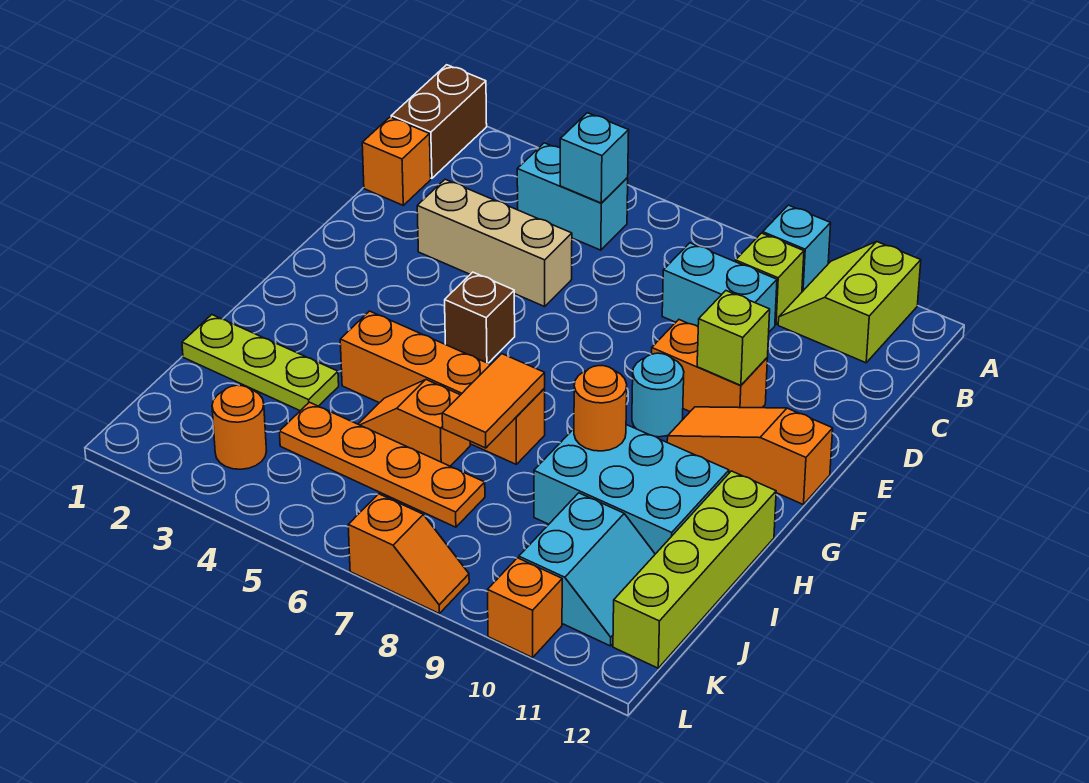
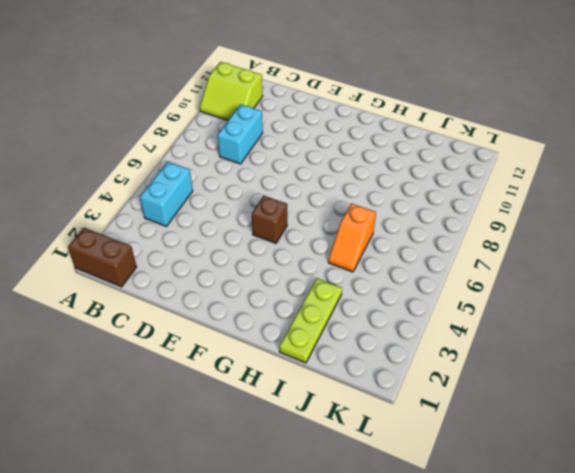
none -> cyan 1x1 brick [763,205,831,292]
none -> lime 1x1 brick [736,233,804,324]
none -> orange 1x1 brick [362,117,431,205]

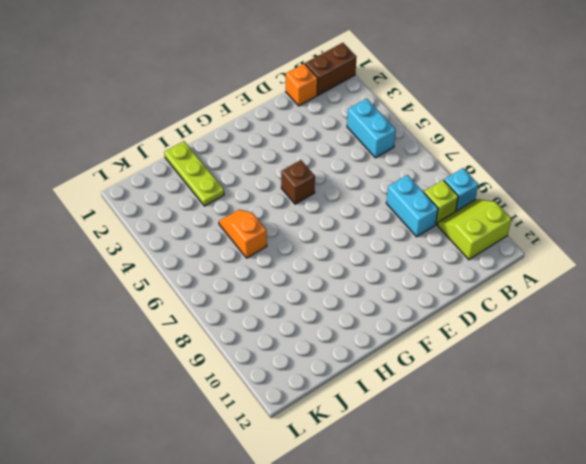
none -> tan 1x3 brick [417,179,572,307]
none -> orange 1x2 brick [652,320,767,411]
none -> cyan 1x1 round brick [632,353,684,437]

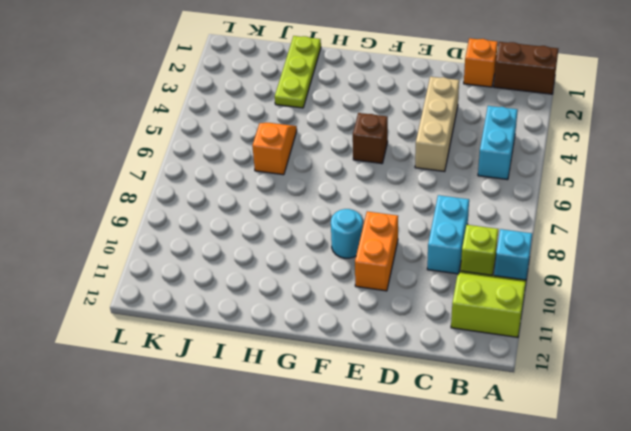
none -> orange 1x3 slope [667,407,833,505]
none -> orange 1x4 brick [340,311,545,464]
none -> cyan 2x3 brick [534,425,729,554]

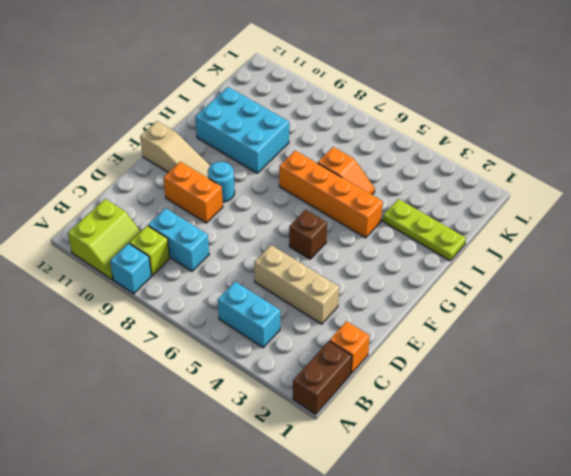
tan 1x3 slope [140,121,210,178] -> orange 1x3 slope [667,407,833,505]
none -> lime 1x4 brick [613,471,776,668]
none -> orange 1x4 plate [279,402,485,527]
none -> cyan 2x2 slope [519,493,655,646]

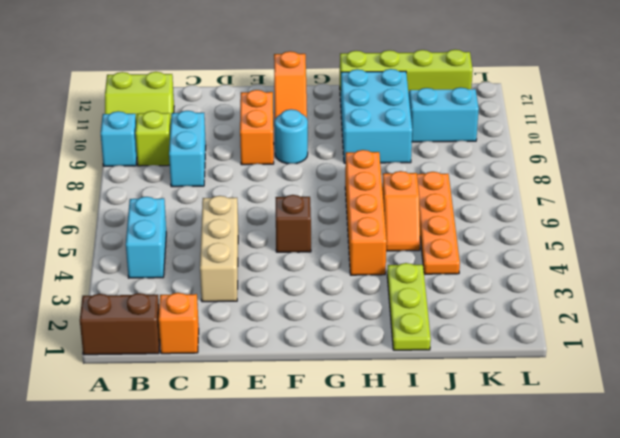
none -> orange 1x1 round brick [212,385,266,469]
none -> orange 1x2 slope [348,494,469,613]
none -> orange 1x1 brick [488,558,562,658]

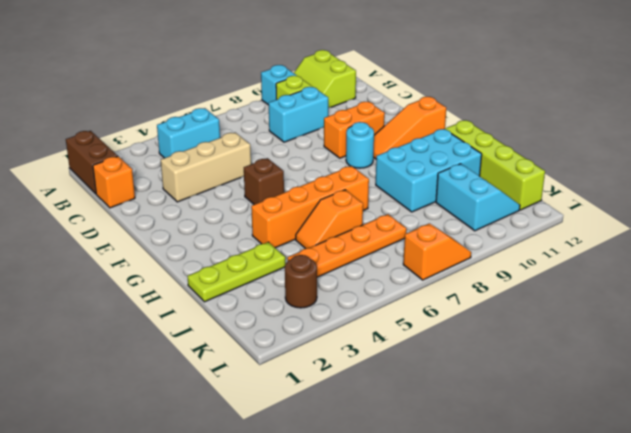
brown 1x1 round brick [285,255,317,308] -> orange 1x1 round brick [212,385,266,469]
none -> orange 1x1 brick [488,558,562,658]
none -> cyan 1x1 brick [560,113,629,203]
none -> lime 1x1 brick [697,291,770,385]

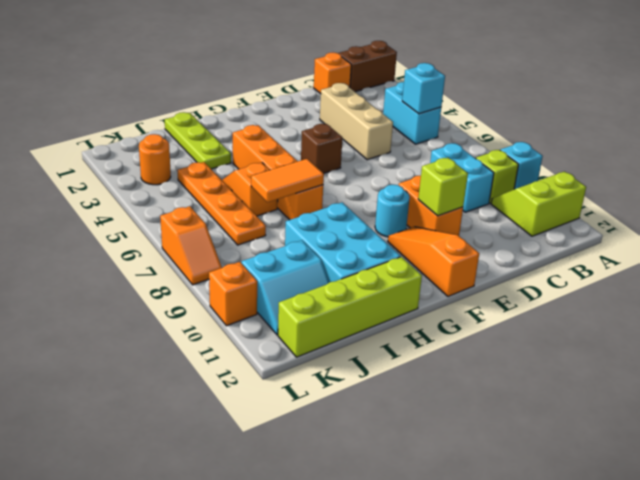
none -> orange 1x1 round brick [574,366,627,451]

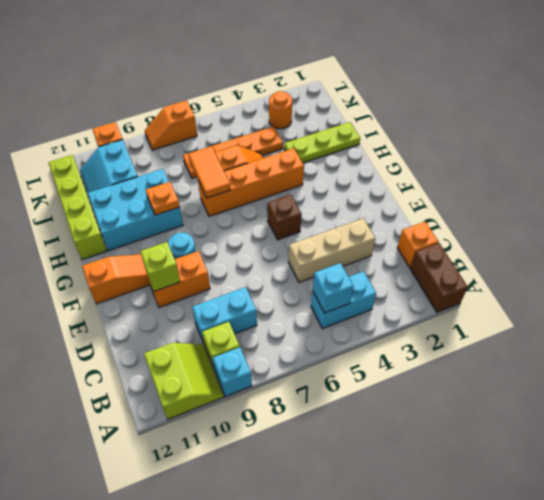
orange 1x1 plate [146,182,180,215] -> orange 1x1 round brick [574,366,627,451]

